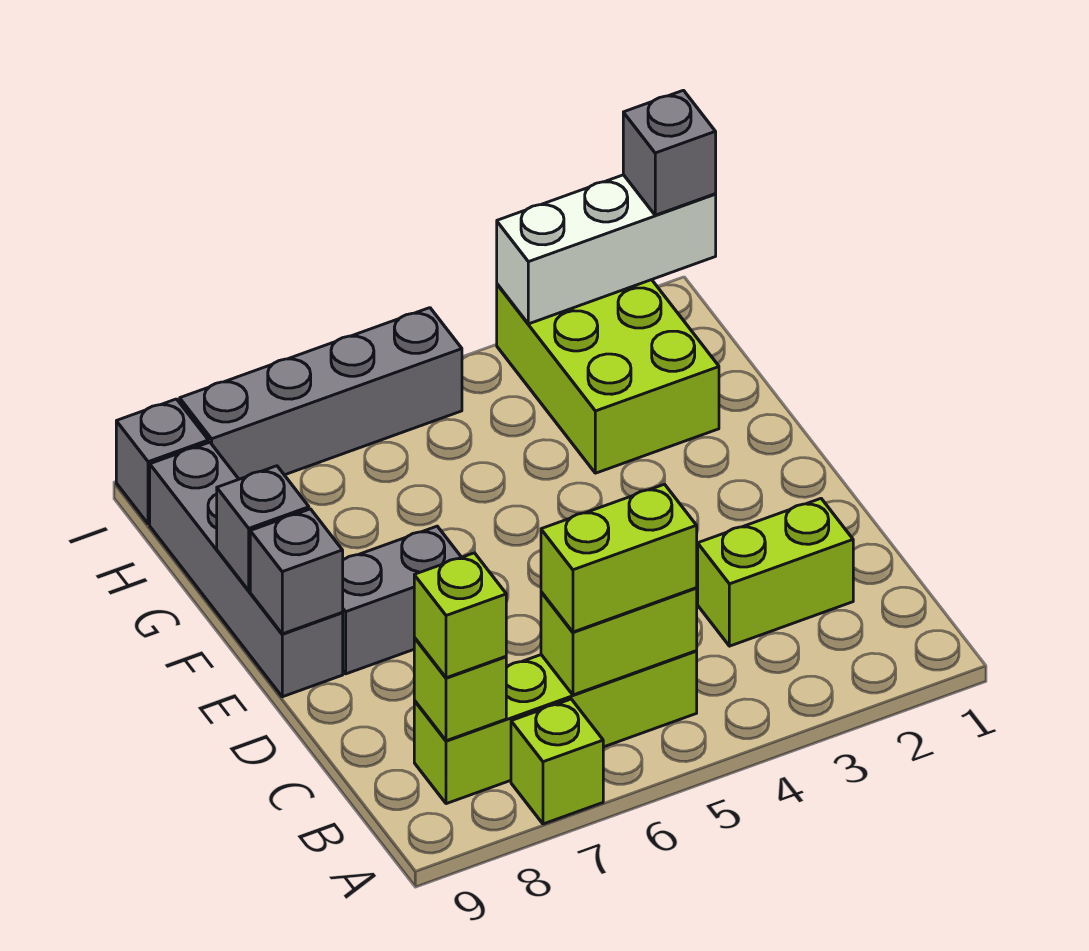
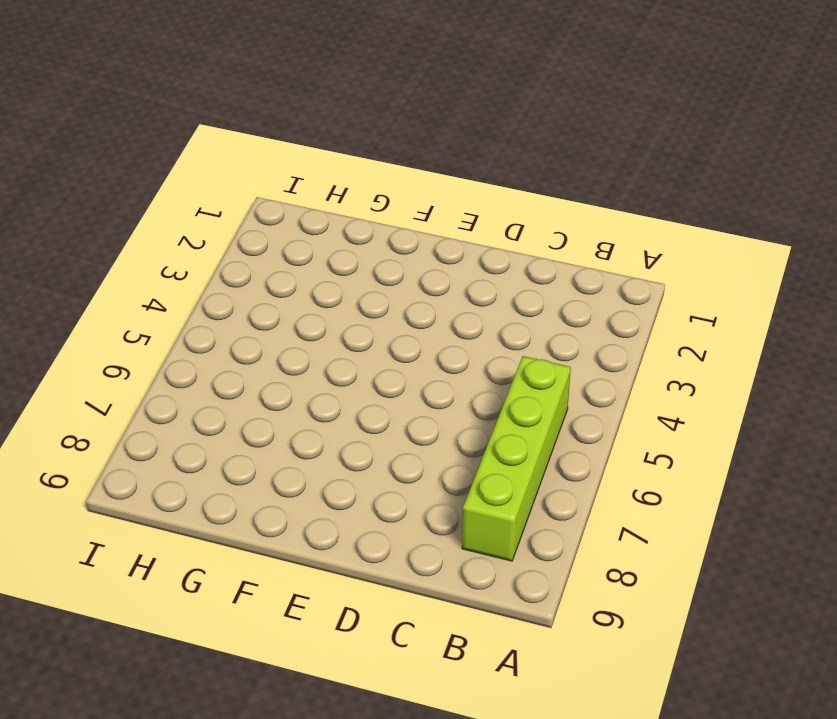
none -> lime 1x1 brick [511,699,603,824]
none -> lime 1x2 brick [698,499,853,646]
none -> grey 1x2 brick [342,526,461,674]

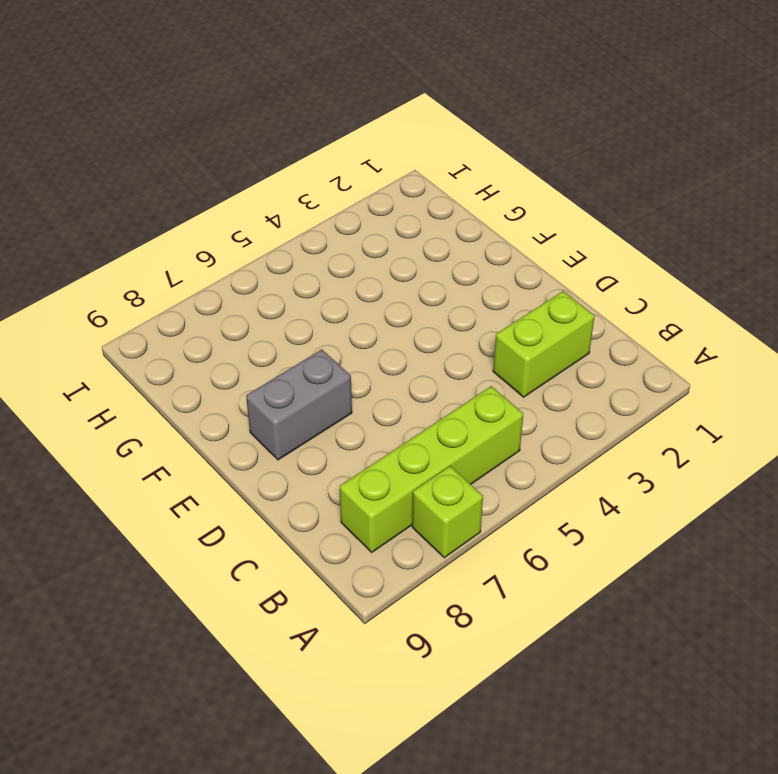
none -> grey 1x4 brick [150,442,343,697]
none -> lime 2x3 brick [497,280,719,473]
none -> grey 1x4 brick [180,308,462,479]

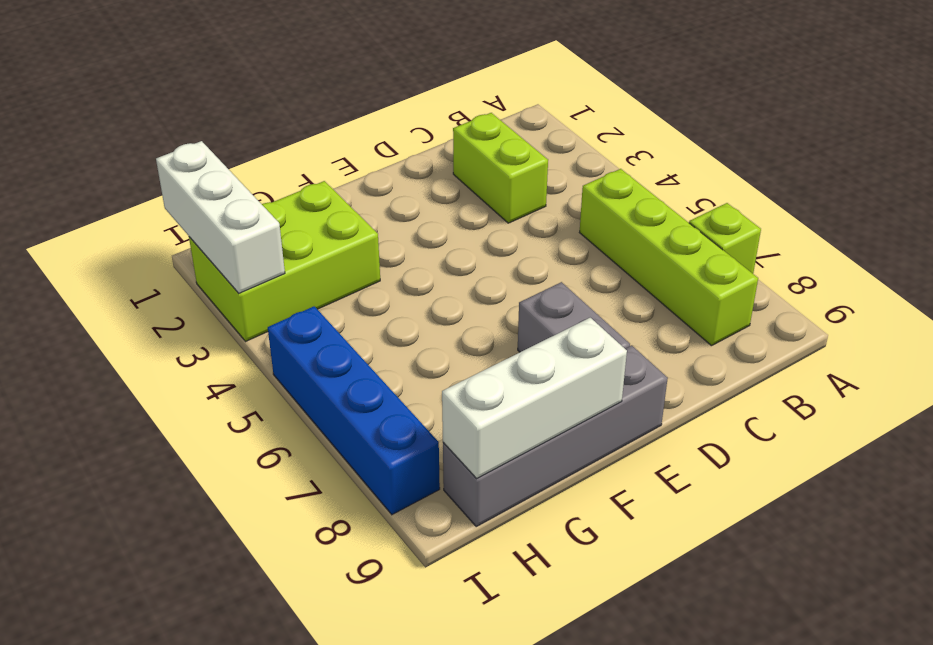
white 1x3 brick [442,318,627,479] -> grey 1x1 brick [217,466,309,591]
blue 1x4 brick [268,306,440,515] -> grey 1x4 brick [180,308,462,479]
none -> grey 1x1 brick [116,399,208,524]
none -> lime 1x2 brick [541,588,697,695]
none -> lime 1x1 brick [414,637,506,741]

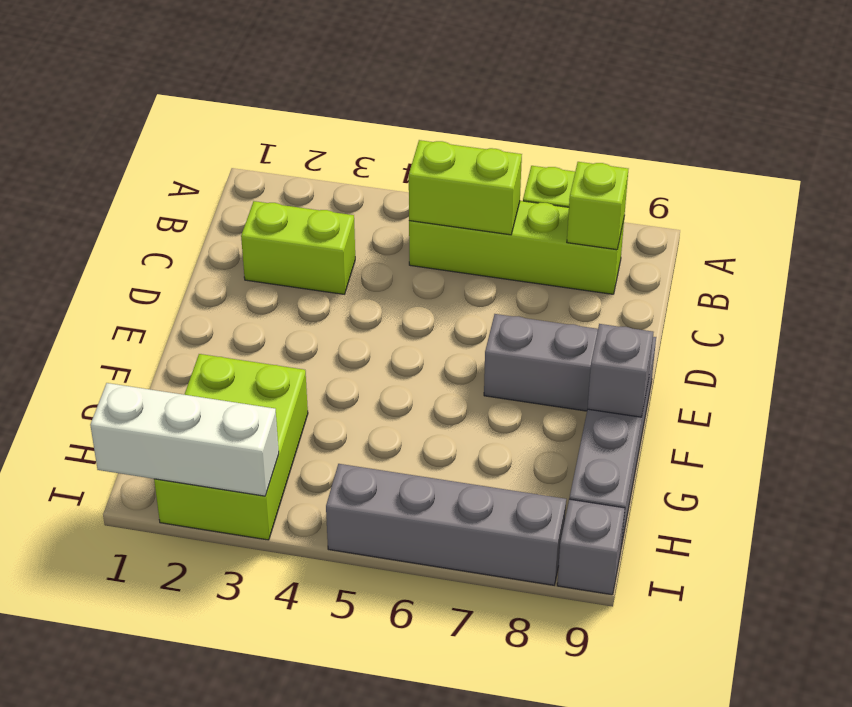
none -> grey 1x1 brick [250,509,343,634]
none -> lime 1x2 brick [541,484,697,632]
none -> lime 1x1 brick [414,553,506,678]

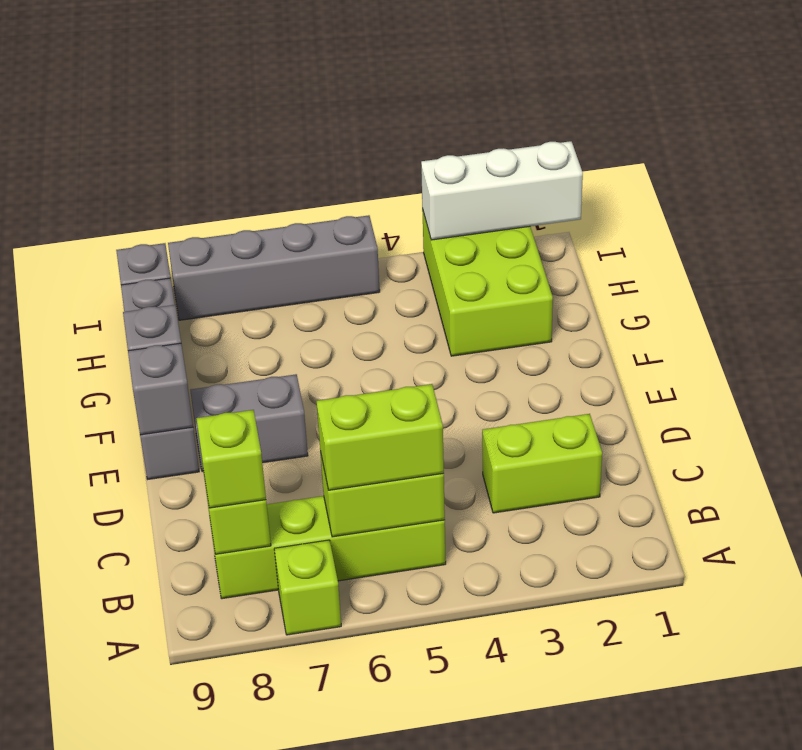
none -> grey 1x1 brick [623,90,716,215]

